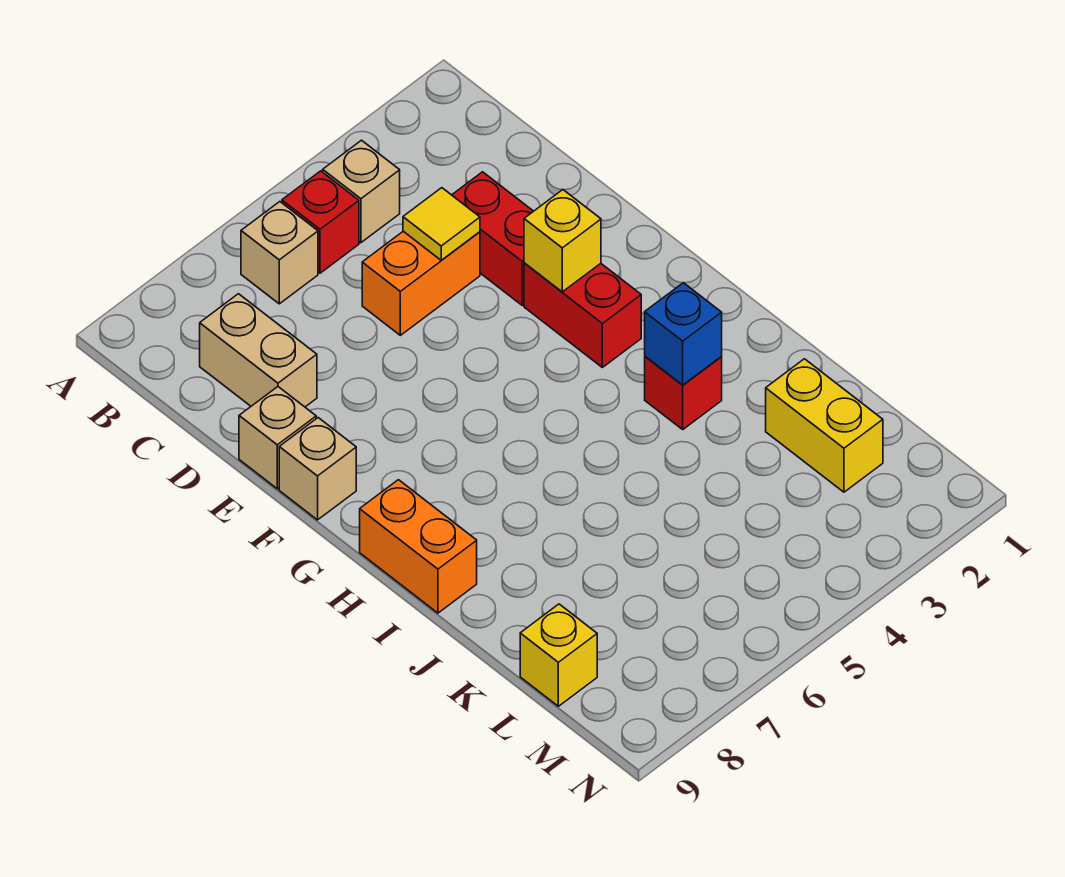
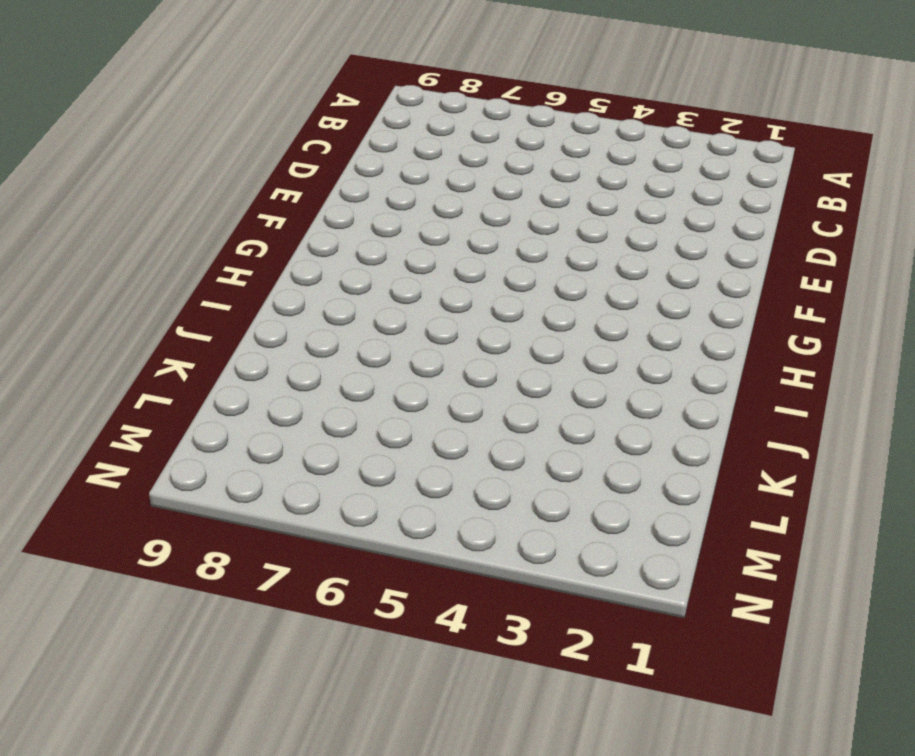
none -> tan 1x1 brick [323,140,400,243]
none -> red 1x1 brick [282,171,359,273]
none -> tan 1x1 brick [241,202,318,304]

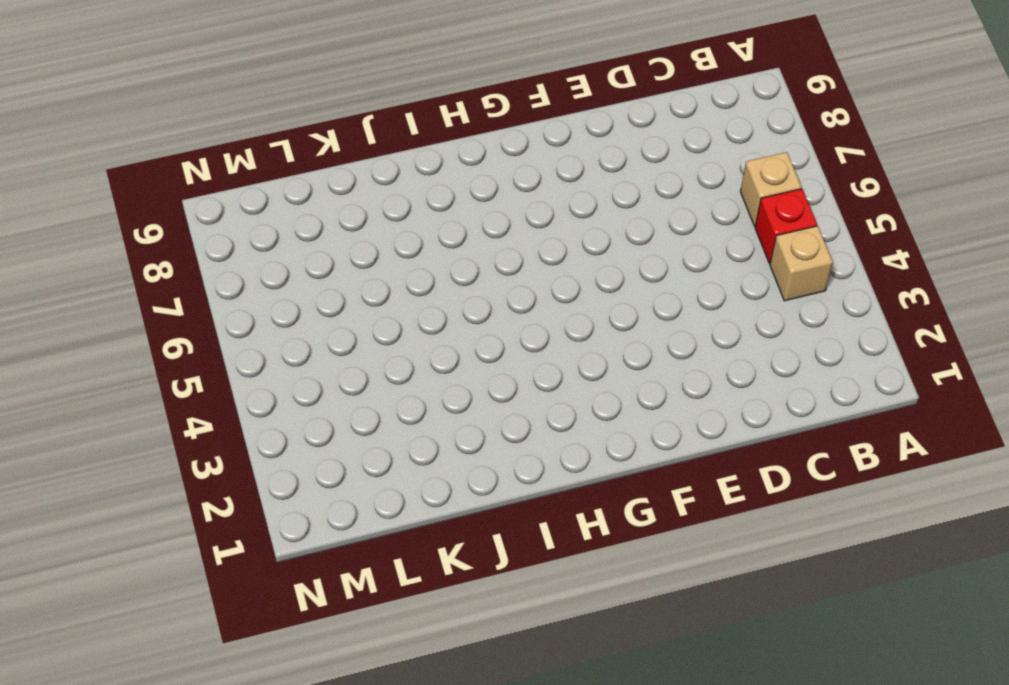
none -> tan 1x2 brick [200,294,317,407]
none -> red 1x2 brick [452,172,533,305]
none -> orange 1x2 brick [362,231,480,335]

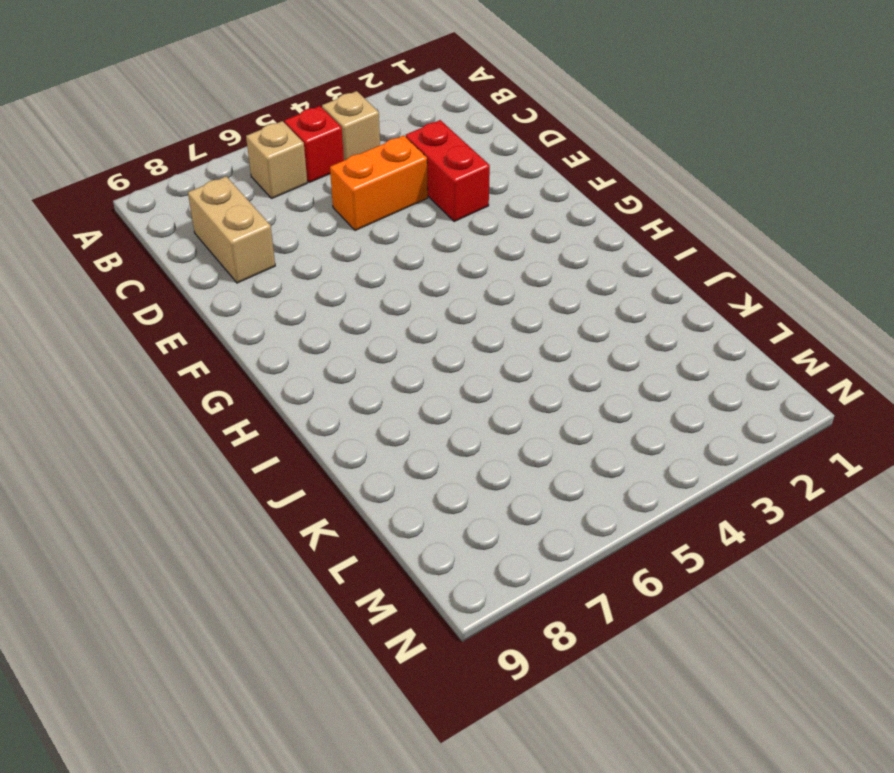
none -> tan 1x1 brick [239,387,316,489]
none -> red 1x2 brick [524,263,641,367]
none -> tan 1x1 brick [279,418,356,520]

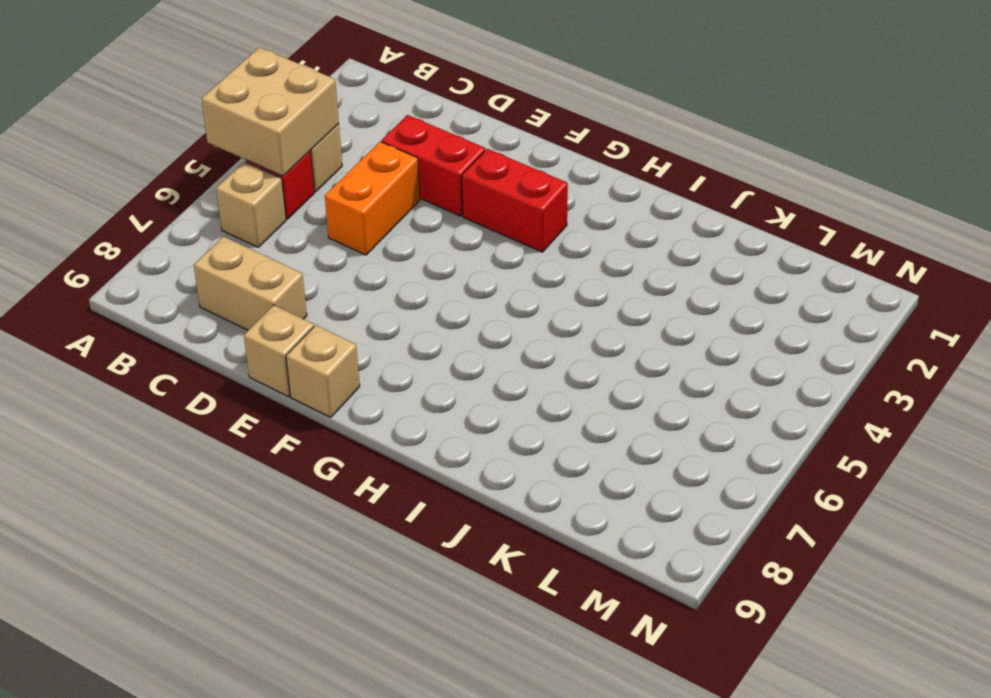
tan 2x2 brick [201,47,339,176] -> none
none -> orange 1x2 brick [360,480,477,613]
none -> red 1x1 brick [645,357,722,429]
none -> yellow 1x2 brick [766,359,883,492]

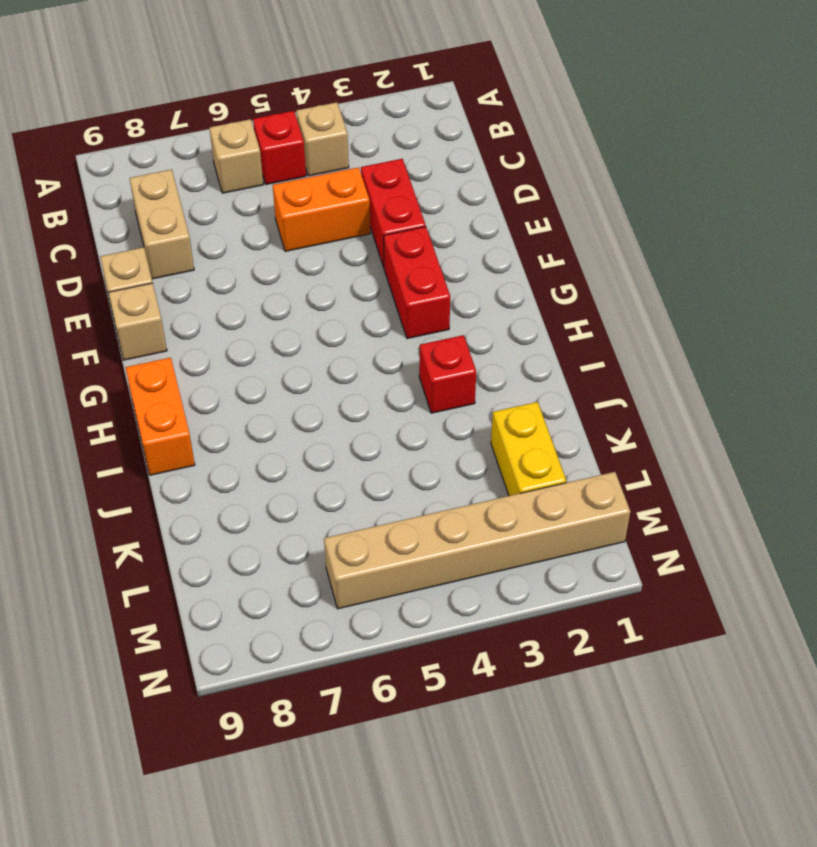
tan 1x6 brick [324,472,630,609] -> none
none -> yellow 1x1 brick [520,604,597,706]
none -> yellow 1x1 tile [403,188,480,260]
none -> yellow 1x1 brick [524,190,601,292]

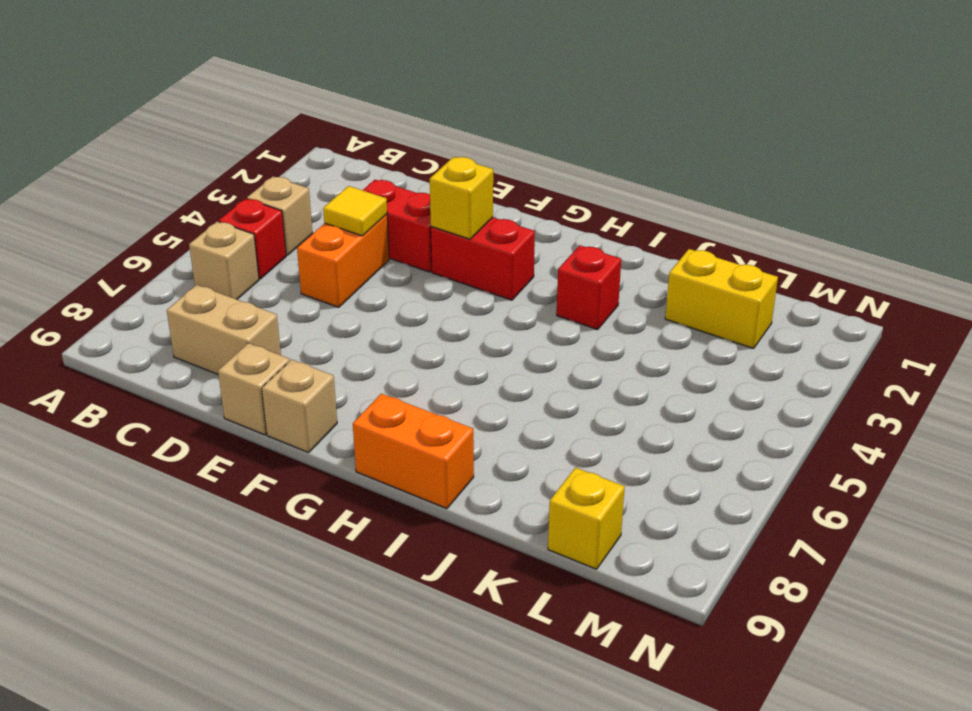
none -> blue 1x1 brick [645,283,722,385]

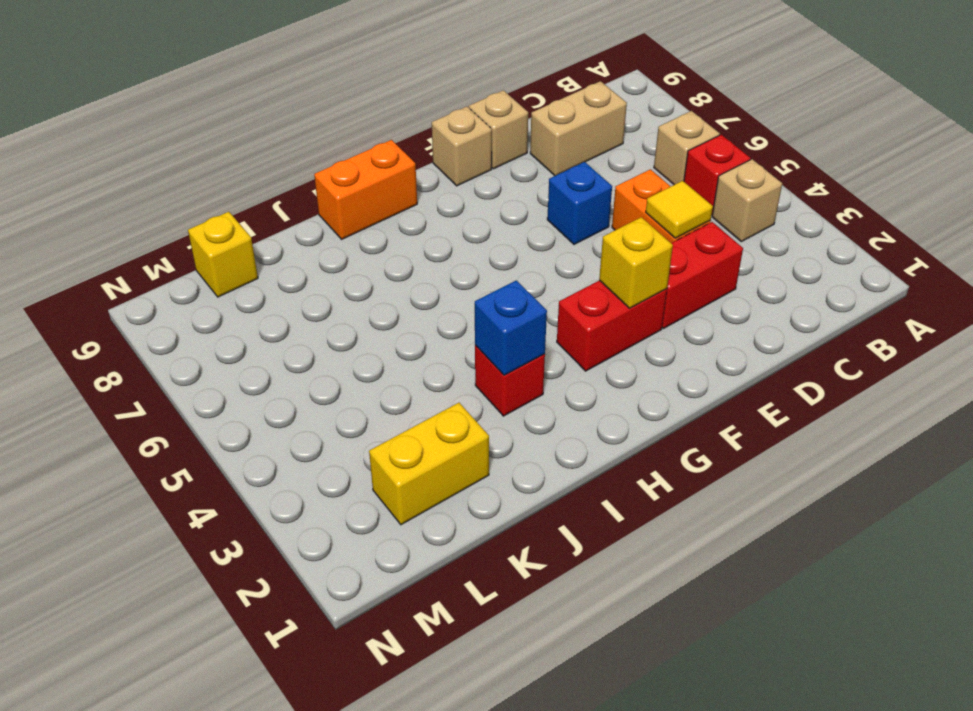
blue 1x1 brick [547,162,612,244] -> none

